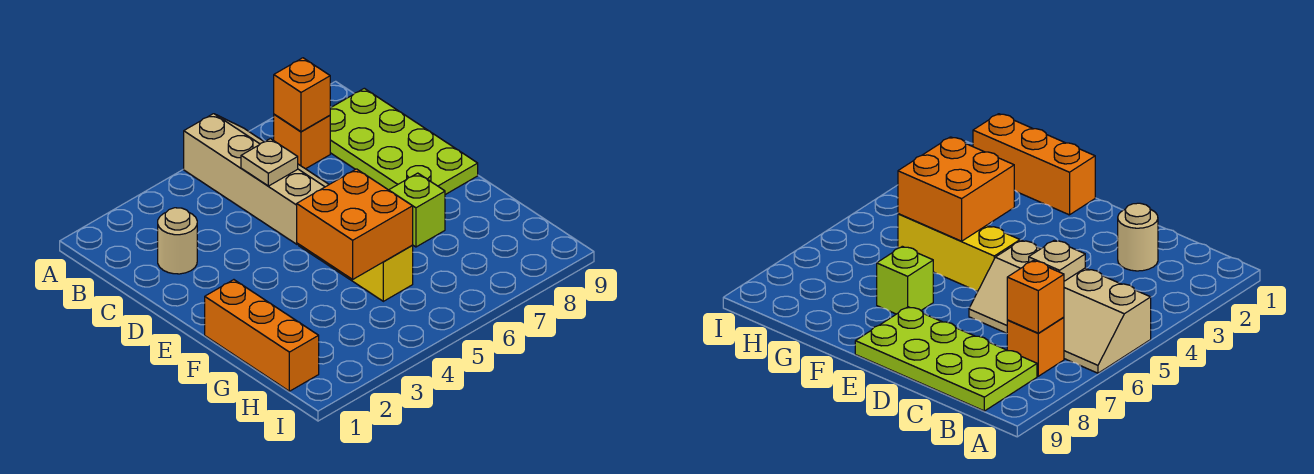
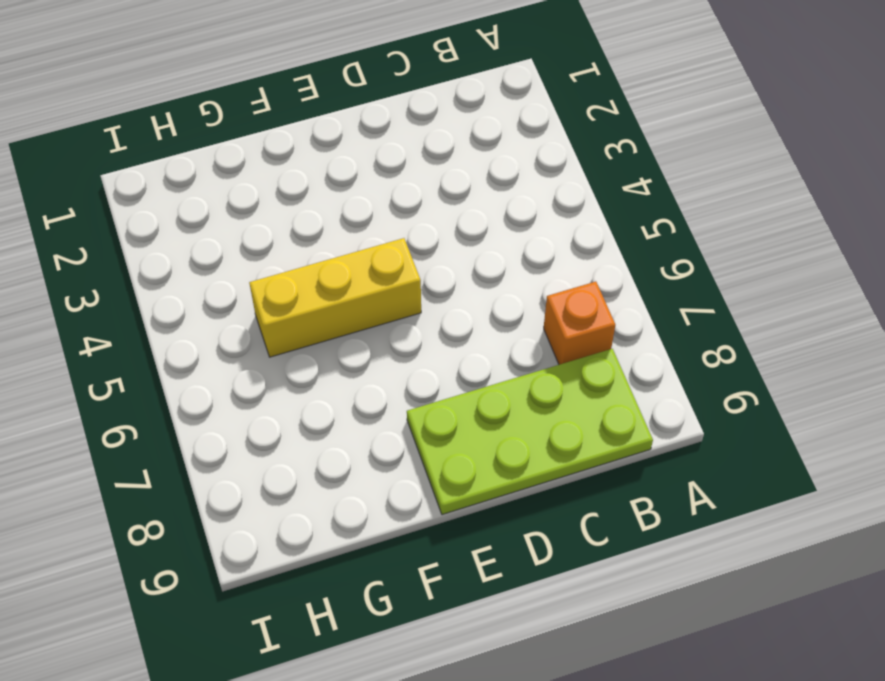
none -> tan 2x4 slope [184,114,329,244]
none -> tan 1x1 round brick [158,208,197,274]

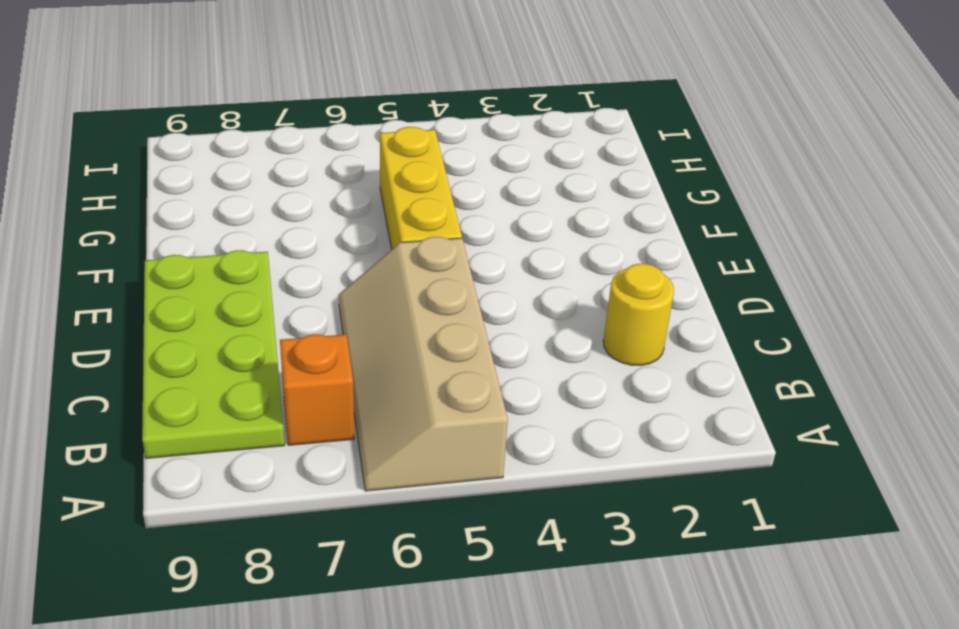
yellow 1x1 round brick [603,264,674,365] -> tan 1x1 round brick [158,208,197,274]
none -> orange 1x3 brick [205,280,319,391]
none -> lime 1x1 brick [389,173,445,247]

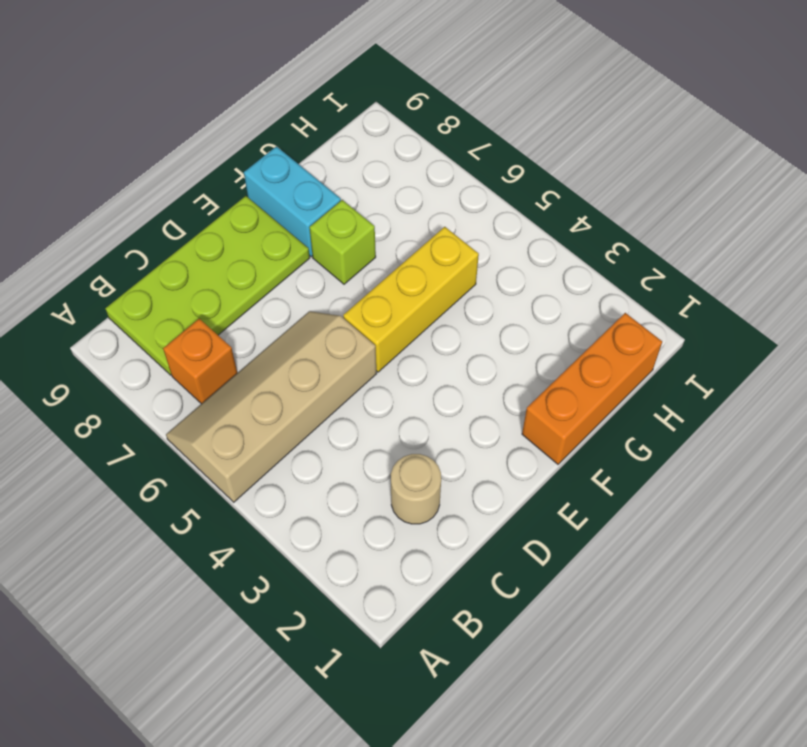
cyan 1x2 brick [244,146,341,257] -> none
none -> orange 1x1 brick [274,58,330,132]
none -> tan 1x1 plate [241,139,298,186]

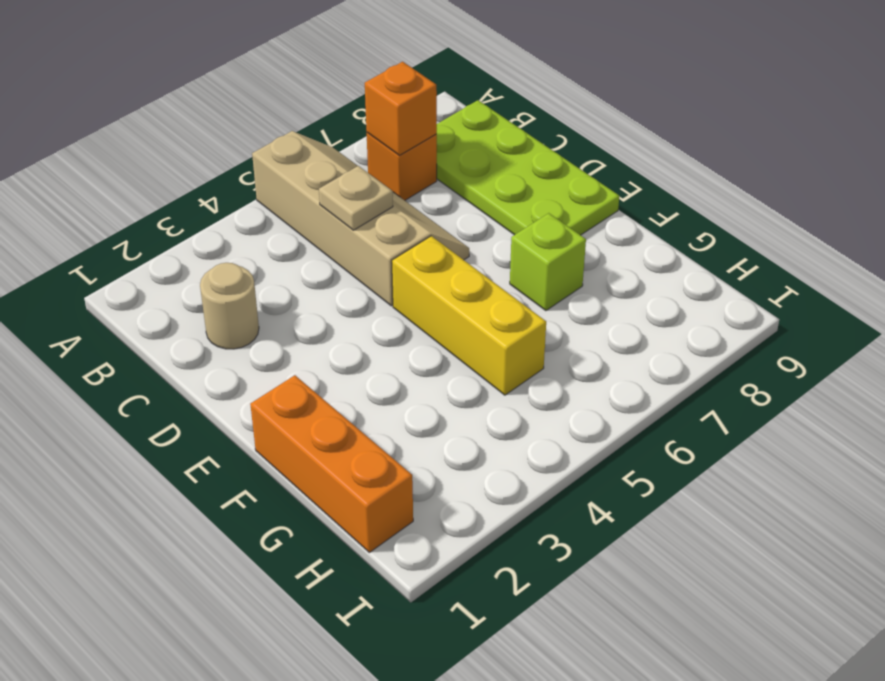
none -> orange 2x2 brick [297,169,413,279]

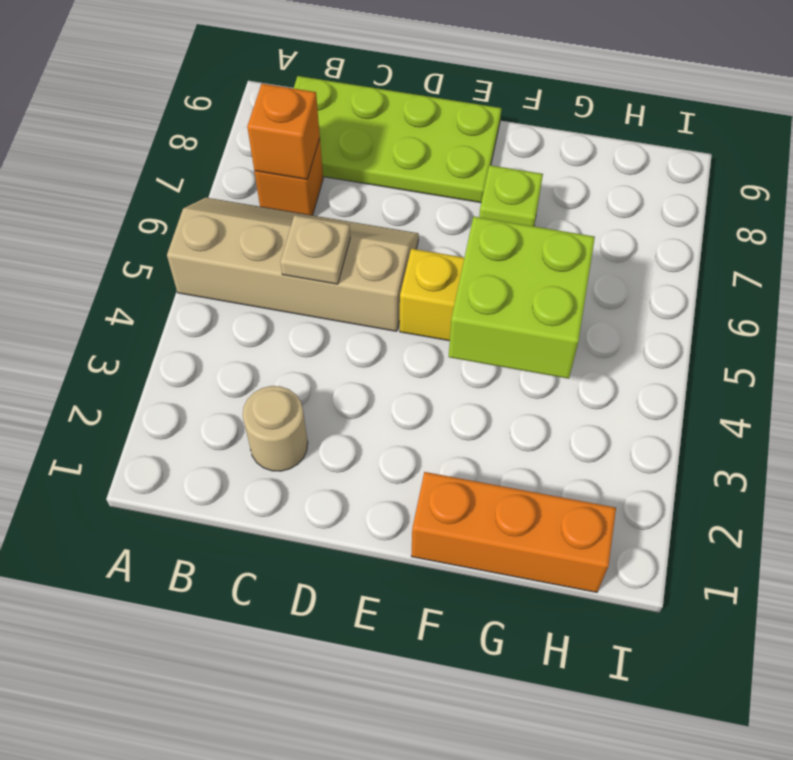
lime 2x2 brick [449,217,595,379] -> orange 2x2 brick [297,169,413,279]

